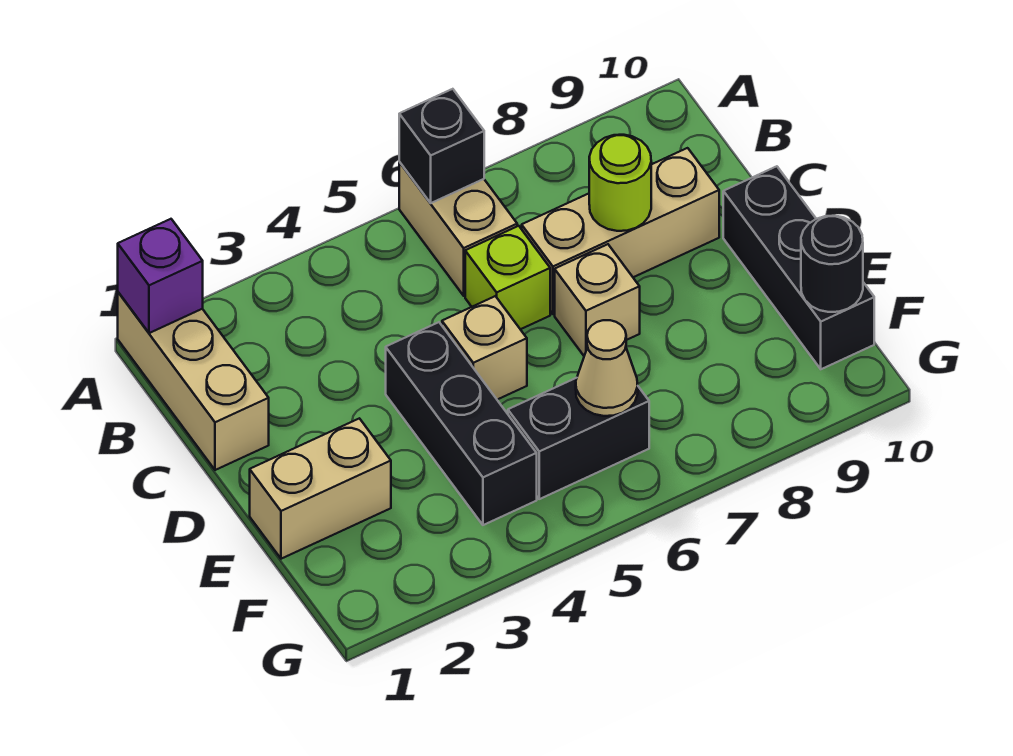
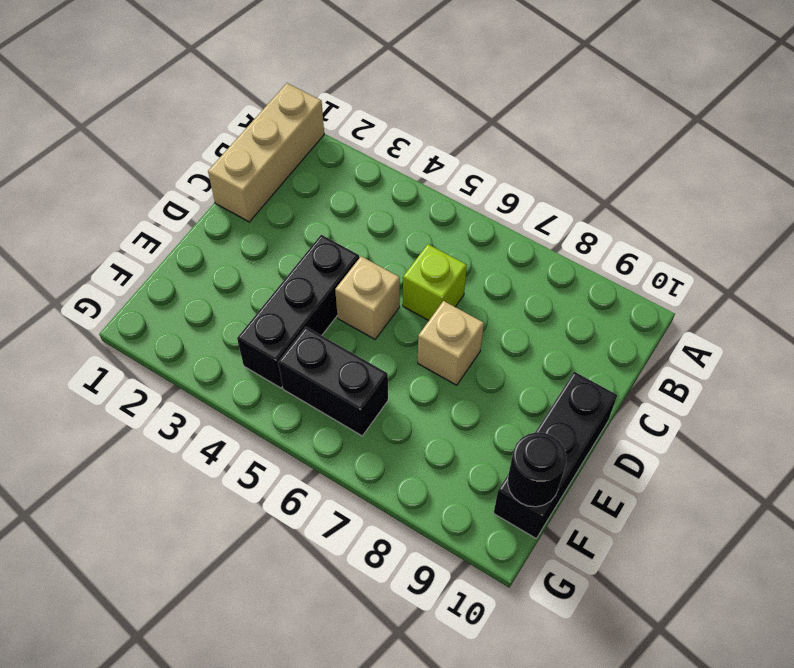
none -> tan 1x2 brick [399,162,517,296]
none -> tan 1x3 brick [522,148,719,314]
none -> tan 1x2 brick [250,418,391,559]

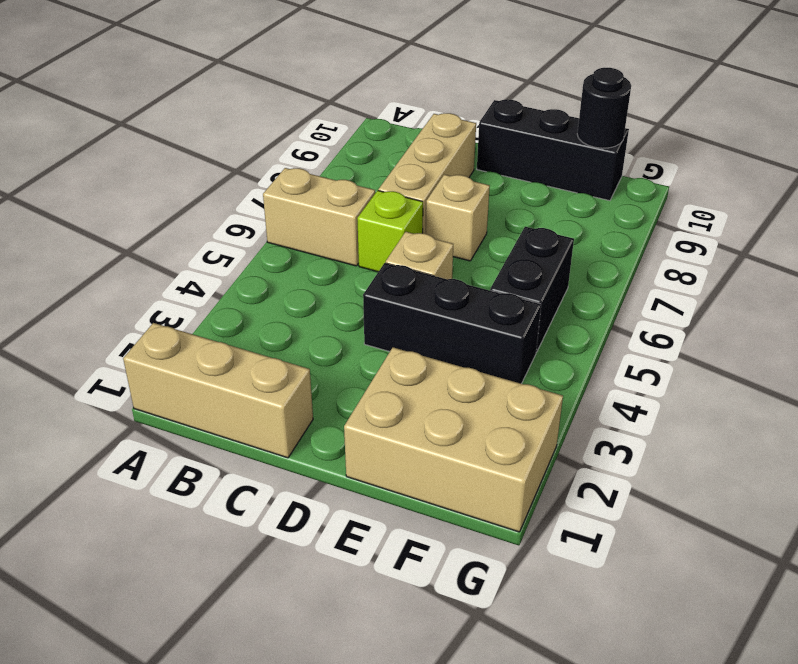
tan 2x3 brick [344,347,563,532] -> tan 1x2 brick [250,418,391,559]
none -> purple 1x1 brick [118,219,203,333]
none -> black 1x1 brick [399,89,484,203]
none -> lime 1x1 round brick [589,135,651,231]

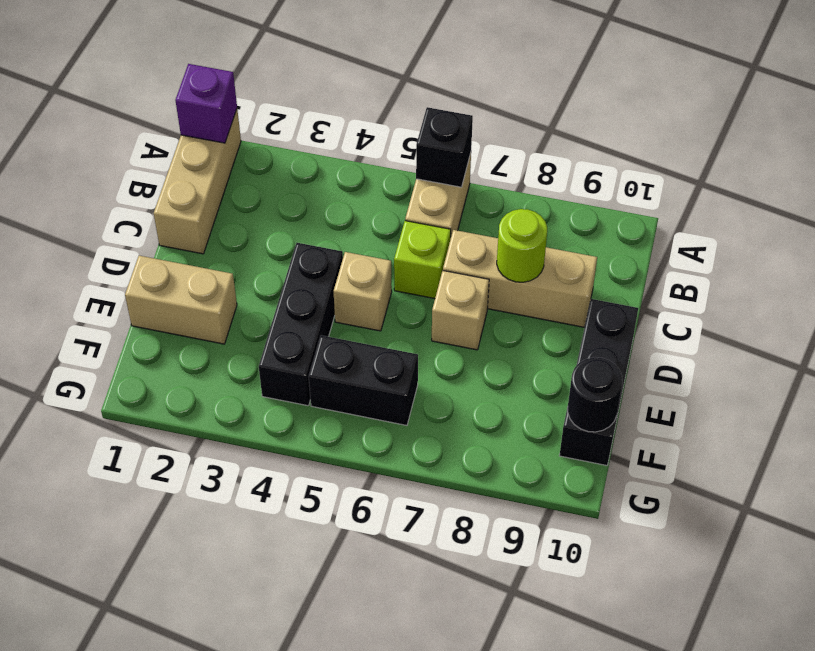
none -> tan 1x1 cone [576,320,638,416]

